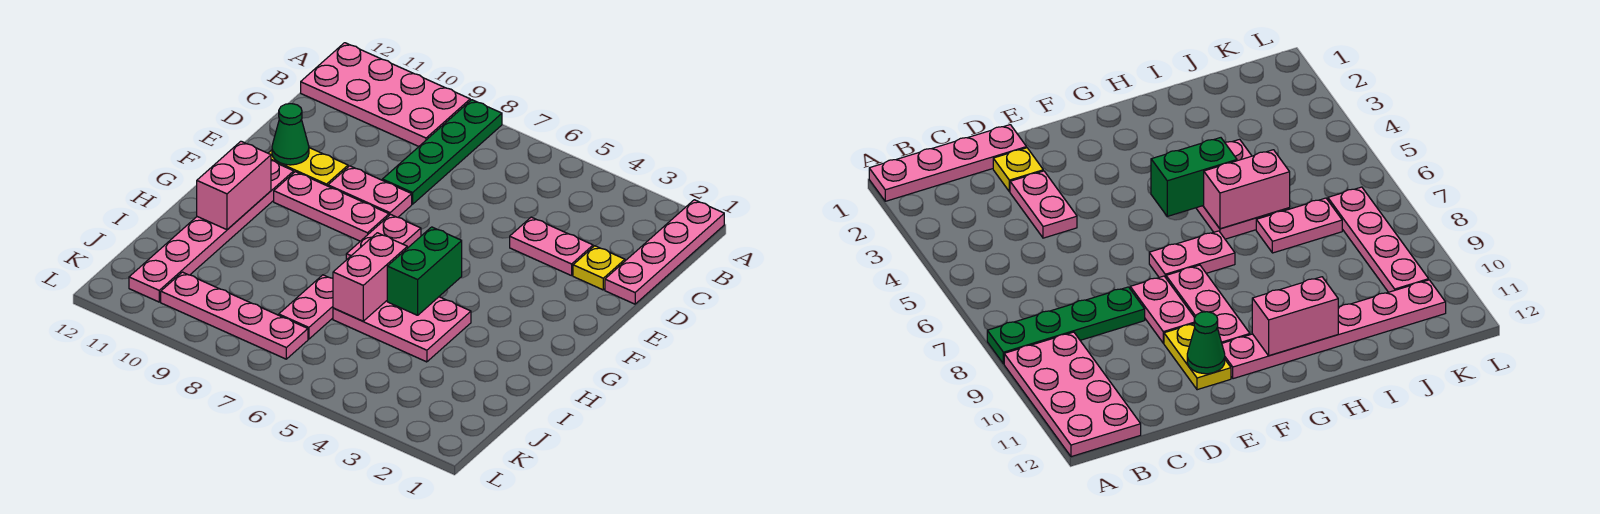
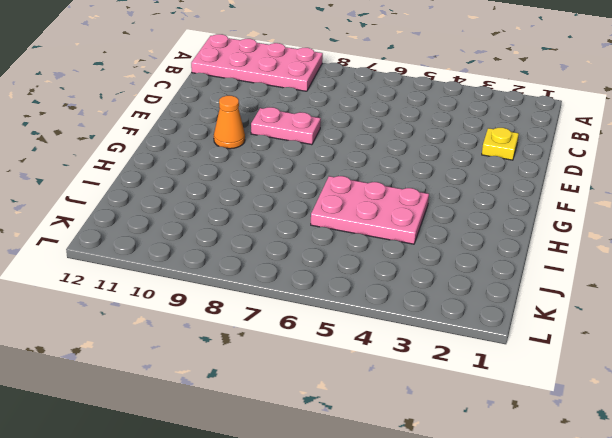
orange 1x1 cone [214,96,245,149] -> pink 1x3 plate [274,172,389,241]
none -> pink 1x4 plate [605,200,724,304]
none -> green 1x4 plate [382,100,502,204]
none -> pink 1x2 plate [510,217,593,276]

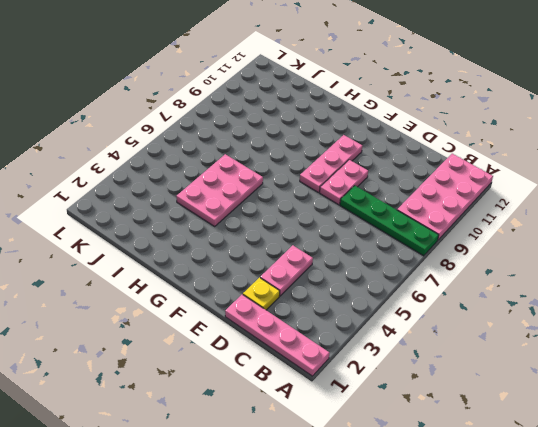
none -> yellow 1x2 plate [268,148,348,186]
none -> pink 1x2 plate [346,215,421,260]
none -> pink 1x6 plate [129,160,294,302]

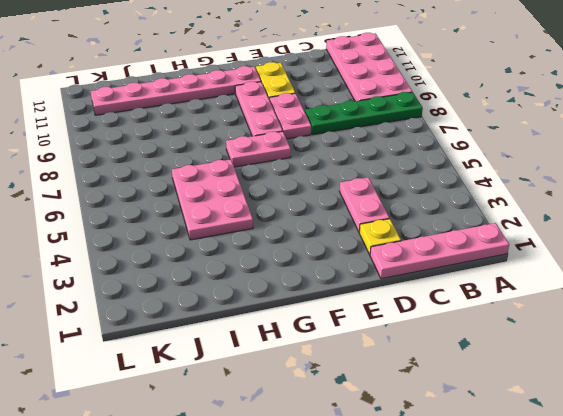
none -> pink 1x2 plate [279,275,333,339]
none -> pink 1x4 plate [161,272,308,359]
none -> green 1x1 cone [272,104,309,165]

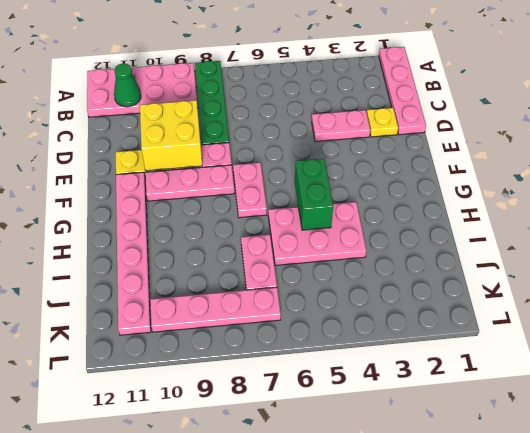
green 1x1 cone [114,63,141,107] -> green 1x1 cone moved to [272,104,309,165]
yellow 2x2 brick [140,100,202,171] -> none
none -> pink 1x2 brick [197,141,271,230]
none -> pink 1x2 brick [333,233,407,321]

